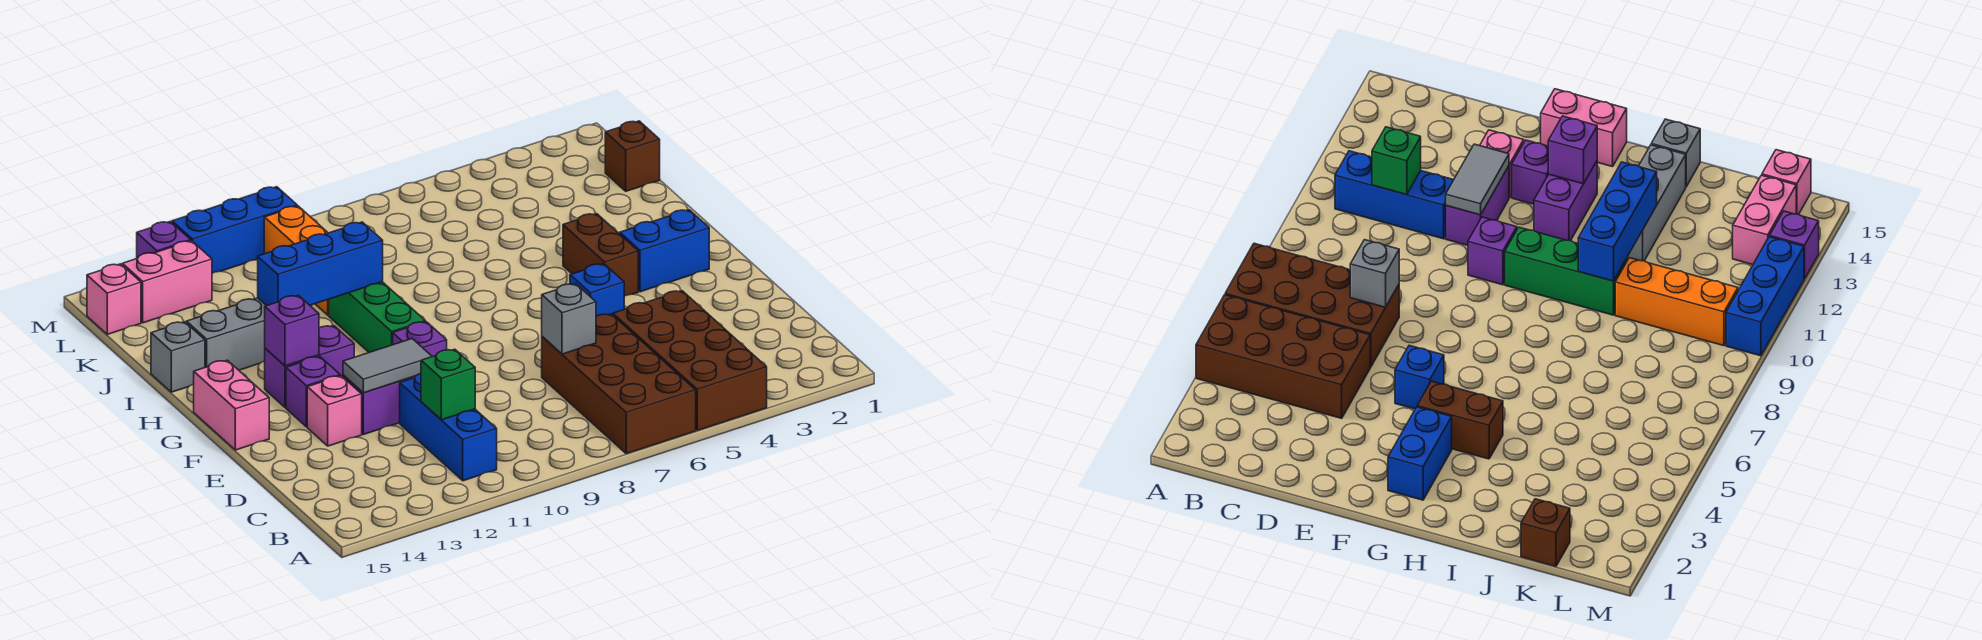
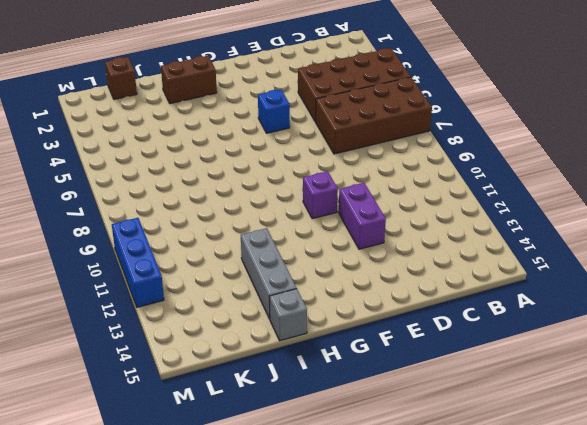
brown 1x2 brick [161,56,217,104] -> brown 1x2 brick moved to [563,214,638,296]
none -> blue 1x3 brick [400,373,497,481]
none -> pink 1x1 brick [307,376,362,446]
none -> purple 1x1 brick [286,356,340,427]

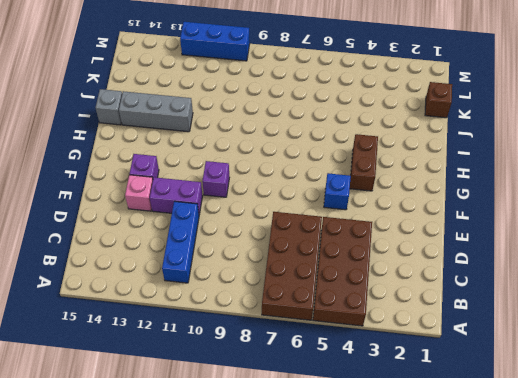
none -> pink 1x2 brick [194,360,269,450]
none -> blue 1x2 brick [620,210,709,292]
none -> green 1x3 brick [329,282,425,352]

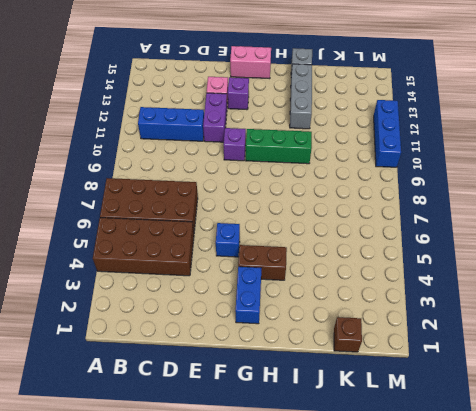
none -> purple 1x2 brick [265,326,354,408]
none -> orange 1x3 brick [264,206,329,315]
none -> pink 1x2 brick [122,241,212,323]

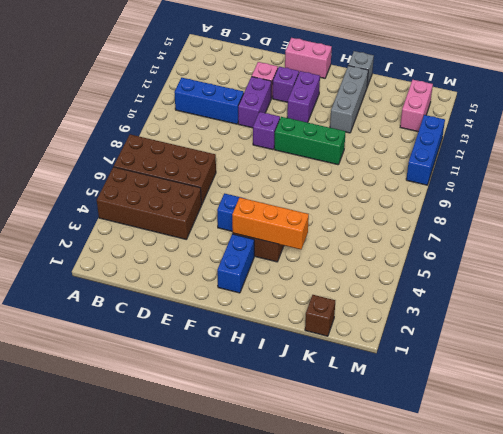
orange 1x3 brick [232,198,309,249] -> orange 1x3 brick moved to [264,206,329,315]
none -> pink 1x1 brick [87,264,141,334]
none -> purple 1x1 brick [137,222,191,258]
none -> green 1x1 brick [421,349,475,420]

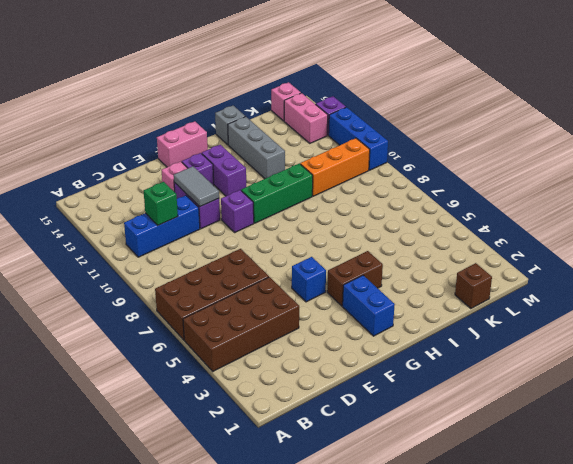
none -> grey 1x1 brick [542,284,596,354]
none -> purple 1x1 brick [265,295,319,366]
none -> blue 1x3 brick [258,222,383,306]

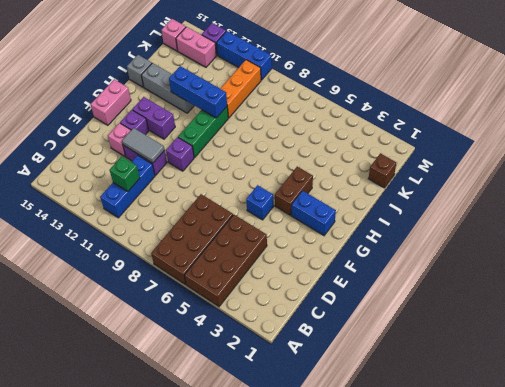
none -> grey 1x1 brick [542,284,596,354]
none -> purple 1x1 brick [265,295,319,366]

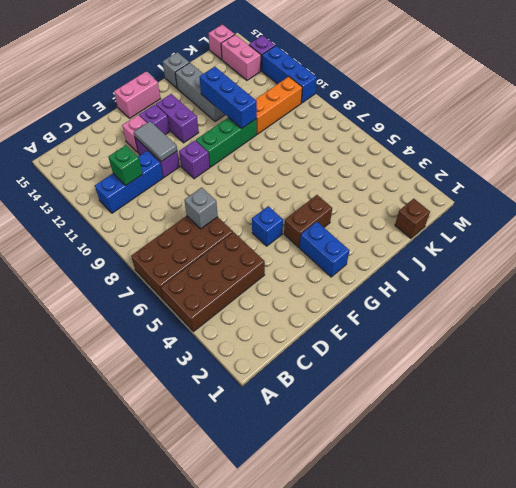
none -> purple 1x1 brick [265,295,319,366]

